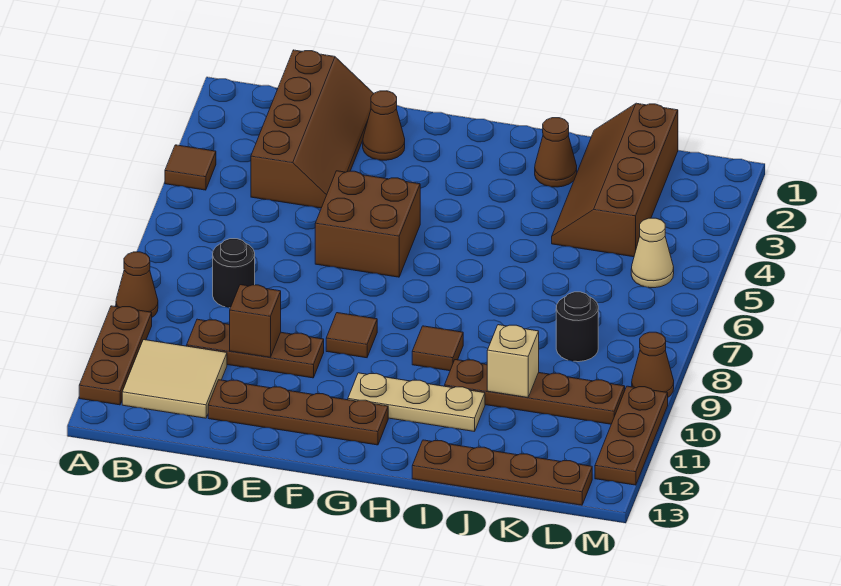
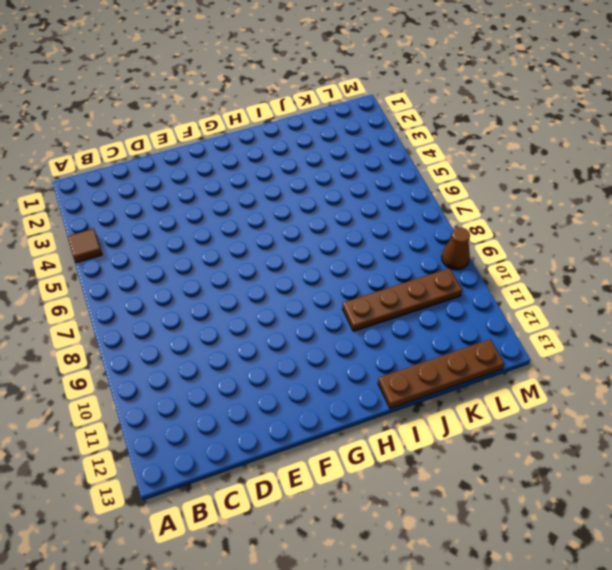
none -> brown 1x1 cone [116,252,158,317]
none -> brown 1x3 plate [79,306,152,405]
none -> tan 2x2 tile [122,340,227,418]

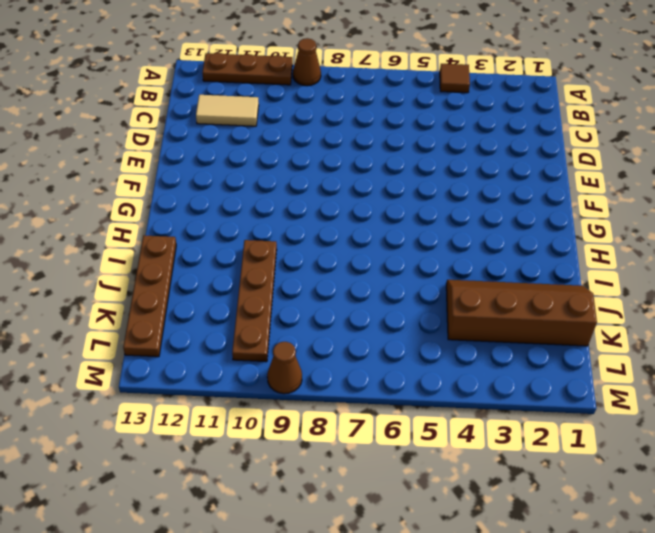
tan 1x2 tile [196,95,259,126] -> tan 2x2 tile [122,340,227,418]
none -> brown 2x4 slope [251,50,374,208]
none -> black 1x1 round brick [213,239,255,308]
none -> brown 1x3 plate [187,319,324,378]

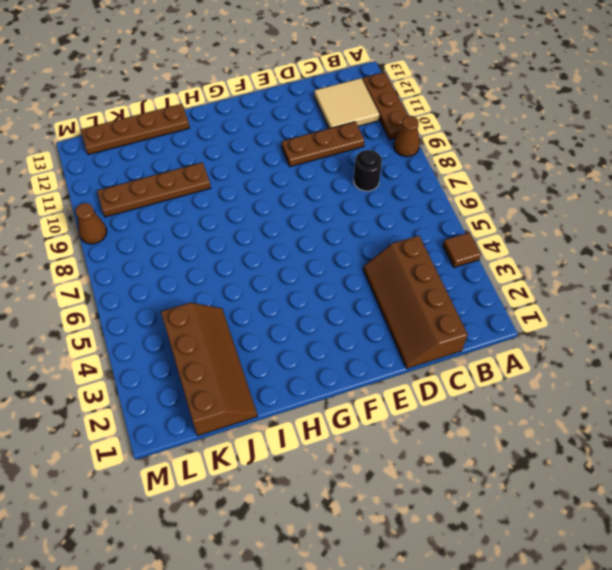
none -> brown 1x4 plate [208,380,388,445]
none -> brown 1x1 cone [363,91,405,160]
none -> brown 2x2 brick [315,171,420,277]

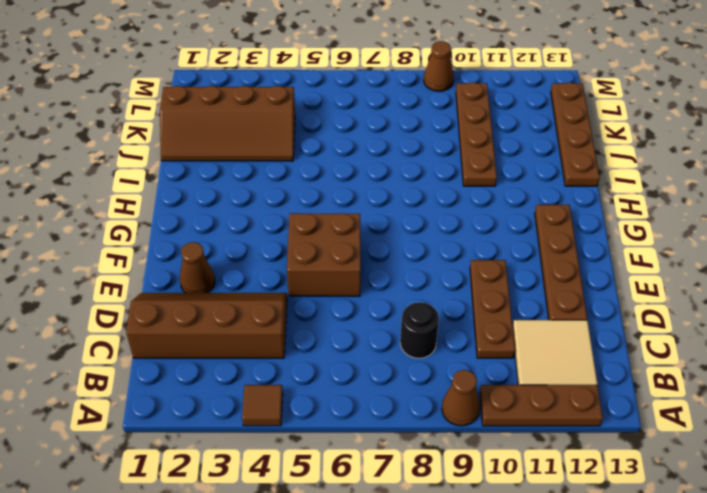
none -> brown 1x1 tile [326,313,377,358]
none -> tan 1x3 plate [348,373,485,432]
none -> brown 1x1 tile [412,326,463,371]

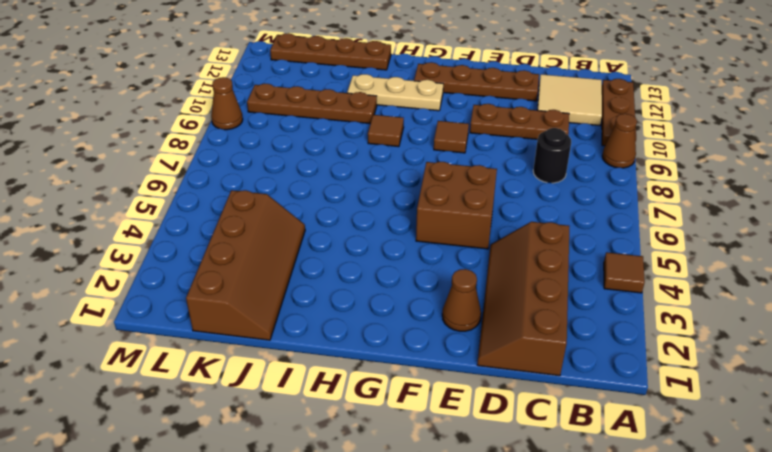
none -> brown 1x1 cone [535,118,577,187]
none -> black 1x1 round brick [556,292,598,362]
none -> tan 1x1 cone [631,218,674,288]

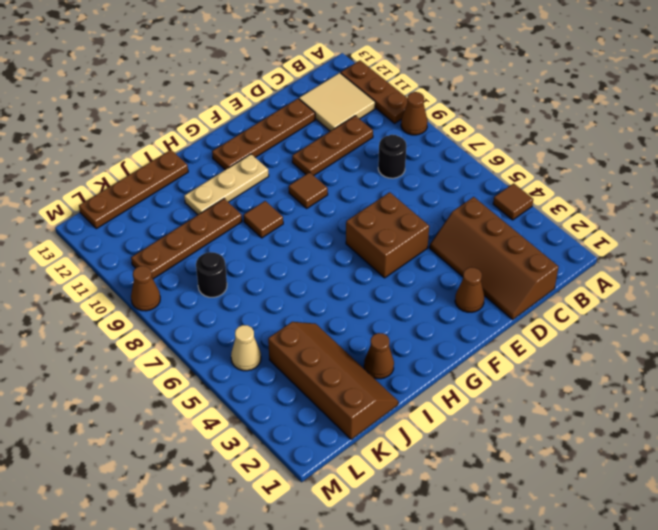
none -> brown 1x3 plate [595,386,668,485]
none -> brown 1x1 brick [230,285,281,357]
none -> tan 1x1 brick [487,325,539,397]

